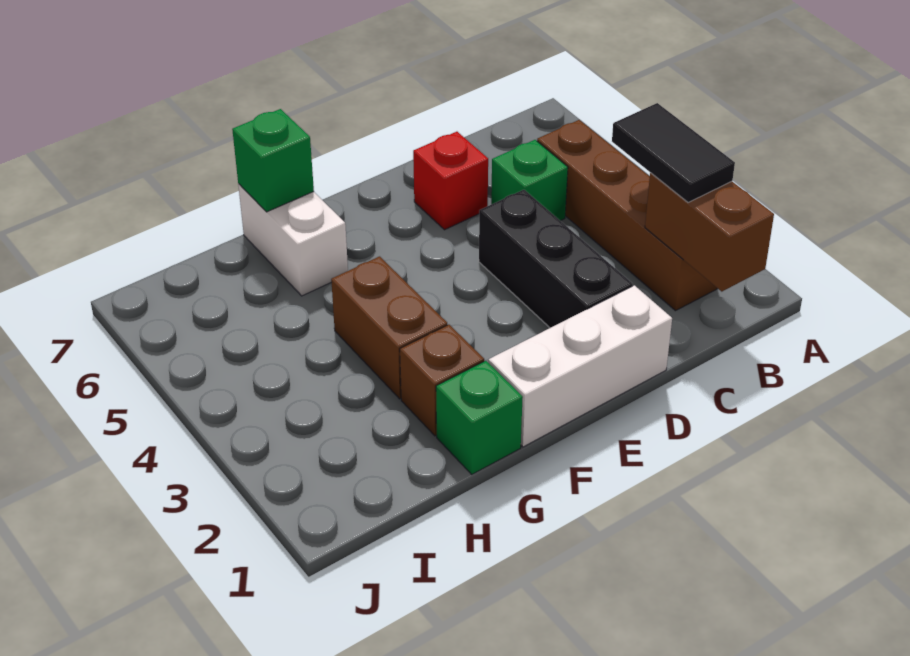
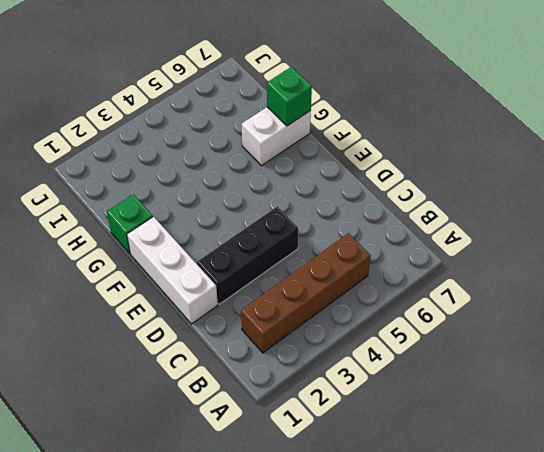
none -> green 1x1 brick [491,140,568,221]
none -> red 1x1 brick [413,132,488,230]
none -> brown 1x1 brick [400,325,484,436]

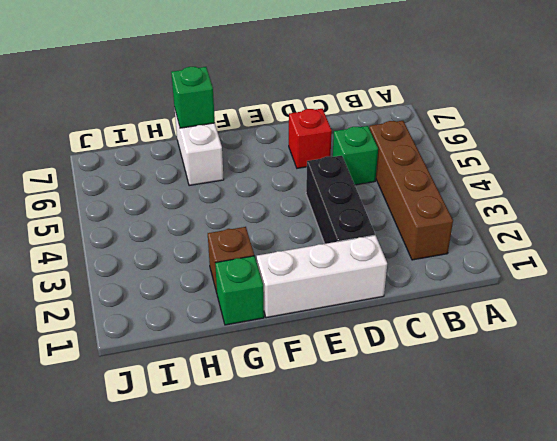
none -> brown 1x2 brick [331,256,447,399]
none -> brown 1x2 brick [645,173,774,291]
none -> black 1x2 tile [612,103,735,203]

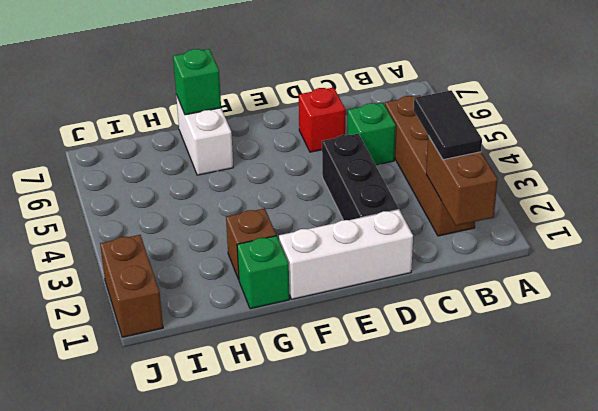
brown 1x2 brick [100,235,163,337] -> brown 1x2 brick moved to [331,256,447,399]

